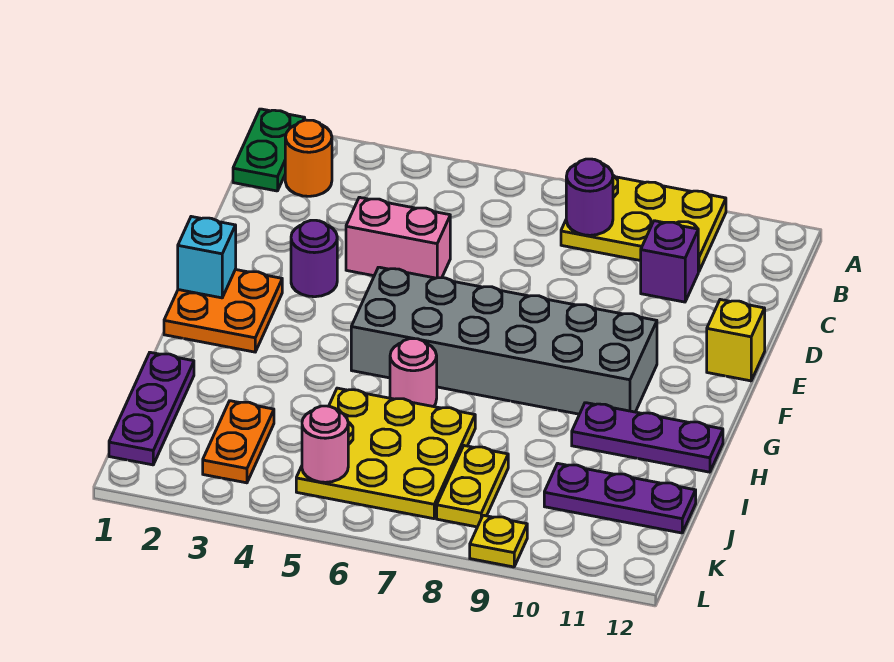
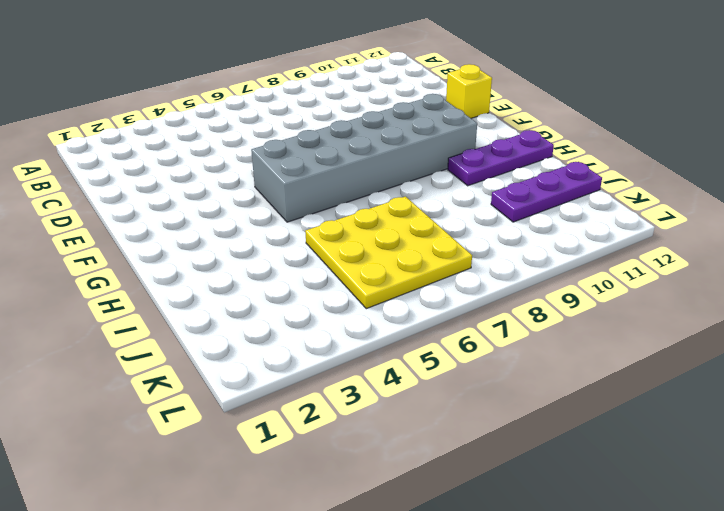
none -> green 1x2 plate [233,109,305,191]
none -> yellow 2x3 plate [561,176,726,272]
none -> orange 1x1 round brick [285,120,332,196]

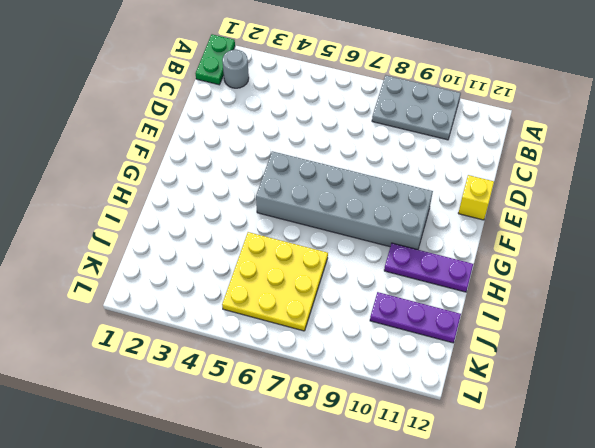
grey 2x3 plate [372,75,461,140] -> yellow 2x3 plate [561,176,726,272]
grey 1x1 round brick [222,50,249,88] -> orange 1x1 round brick [285,120,332,196]
none -> purple 1x1 brick [641,221,698,302]
none -> pink 1x2 brick [346,197,450,278]
none -> purple 1x1 round brick [291,220,337,297]

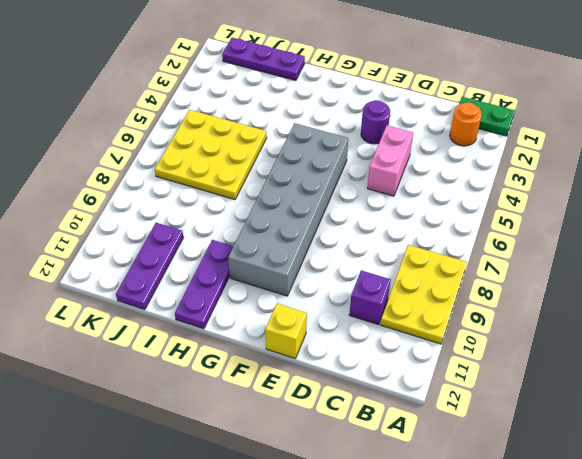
none -> orange 2x2 plate [164,269,282,352]
none -> pink 1x1 round brick [390,339,437,407]
none -> orange 1x2 plate [203,401,274,483]

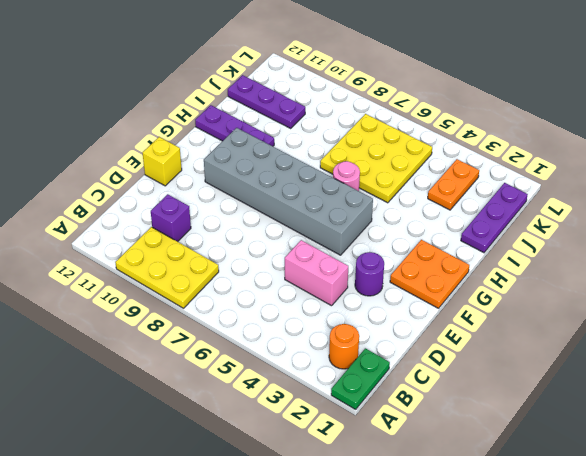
none -> yellow 1x2 plate [437,446,508,527]
none -> yellow 1x1 plate [470,515,527,567]
none -> purple 1x1 round brick [566,159,613,235]

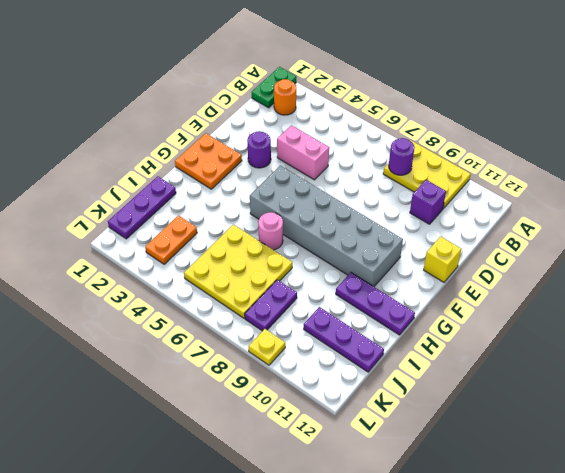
purple 1x2 plate [245,280,297,331] -> yellow 1x2 plate [437,446,508,527]
none -> cyan 1x1 brick [178,217,236,298]
none -> pink 1x1 round brick [302,406,348,482]

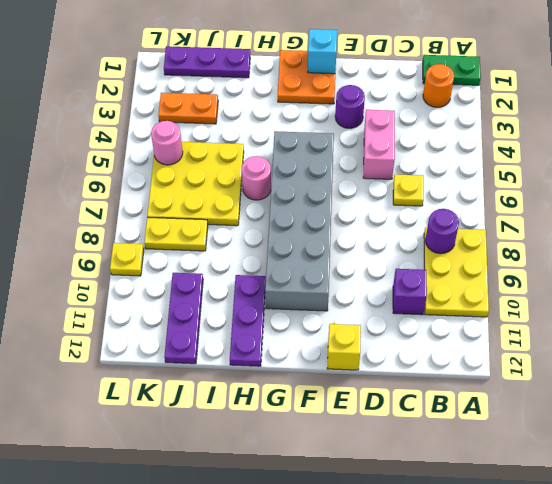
yellow 1x1 plate [393,174,423,206] -> none

